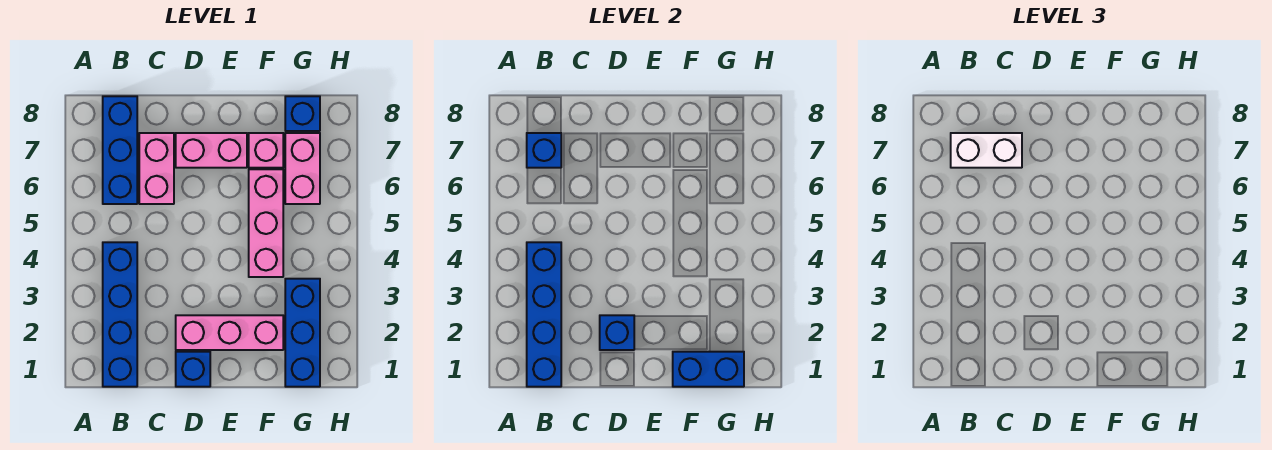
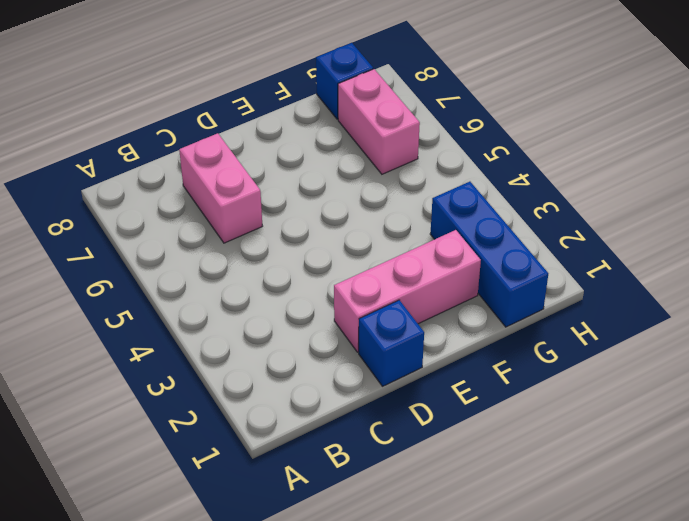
none -> blue 1x4 brick [103,242,137,387]
none -> blue 1x3 brick [103,96,137,204]
none -> pink 1x2 brick [176,133,247,168]

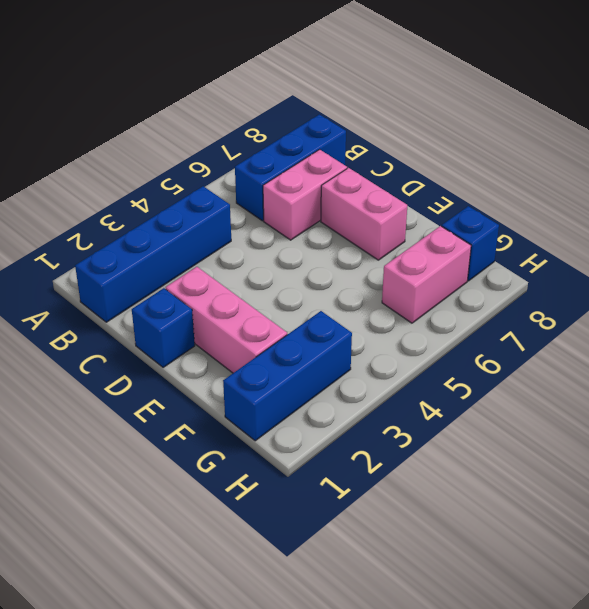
none -> pink 1x3 brick [249,169,283,277]
none -> pink 1x1 brick [249,133,283,168]
none -> blue 1x4 brick [527,242,561,387]

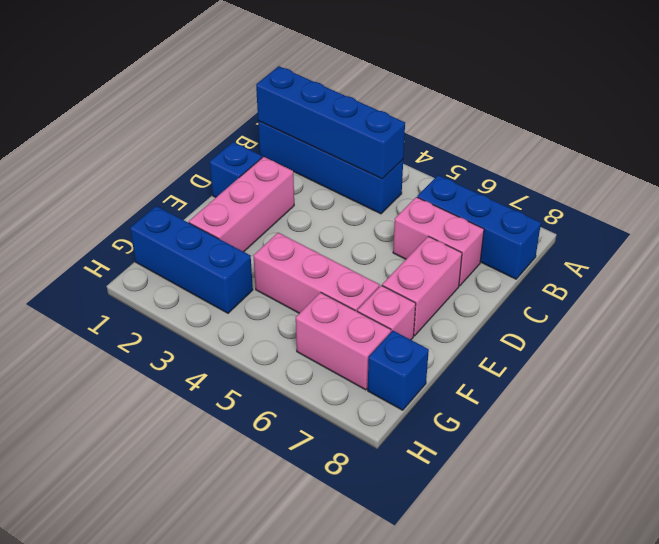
none -> blue 1x1 brick [527,133,561,168]
none -> blue 1x1 brick [600,315,634,350]
none -> blue 1x2 brick [673,352,744,387]

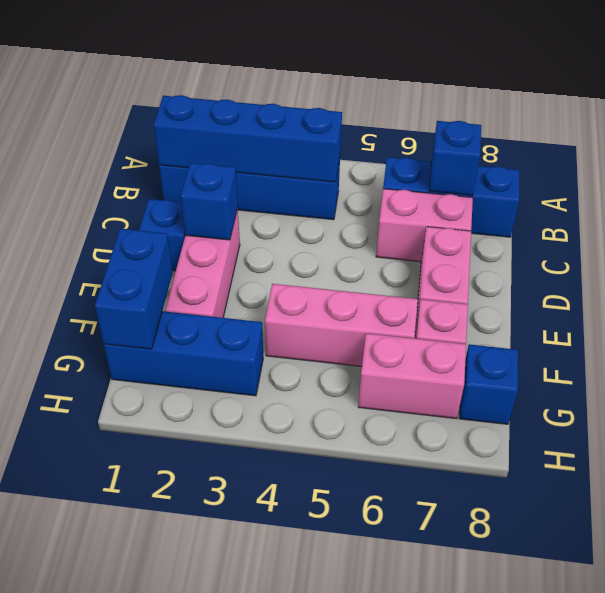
none -> white 1x2 brick [951,133,1022,168]

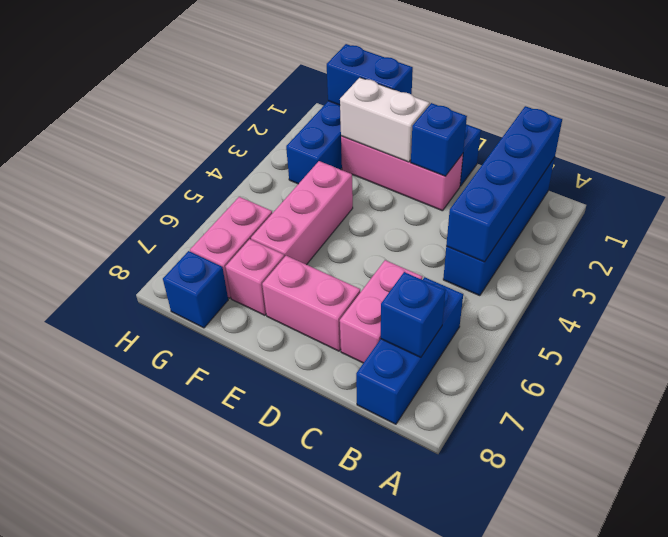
white 1x2 brick [340,78,429,162] -> white 1x2 brick moved to [951,133,1022,168]

